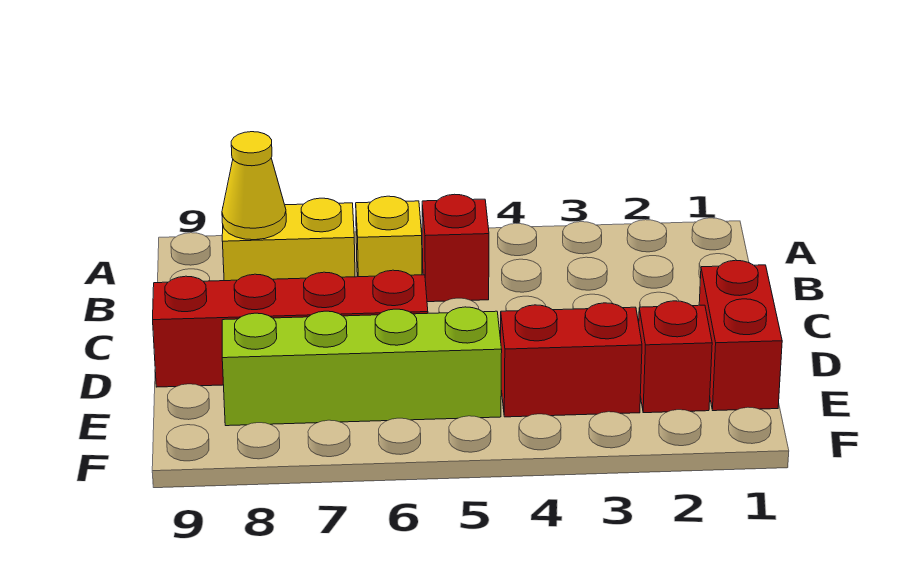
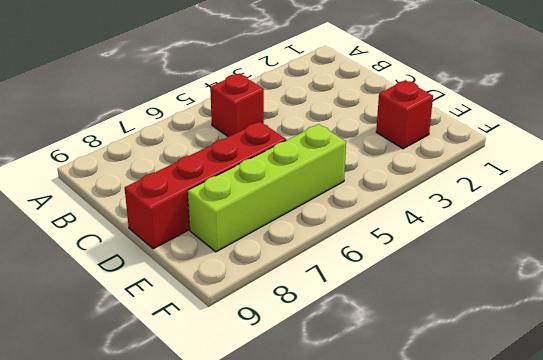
none -> yellow 1x1 brick [356,196,422,277]
none -> yellow 1x2 brick [222,198,355,281]

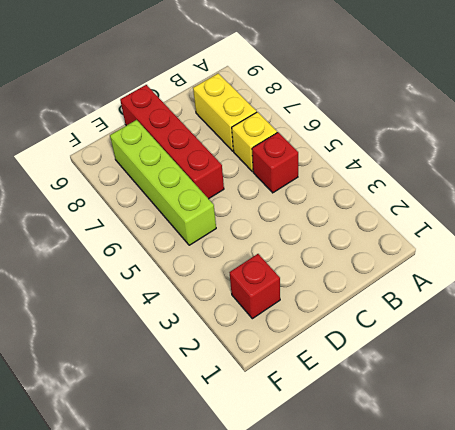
none -> red 1x2 brick [699,260,782,411]
none -> red 1x2 brick [501,303,642,417]

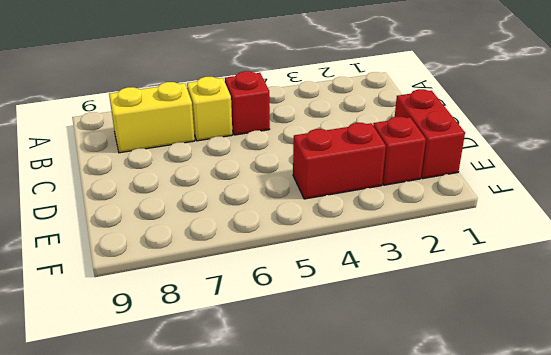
none -> red 1x4 brick [153,270,428,387]
none -> lime 1x4 brick [222,307,502,426]

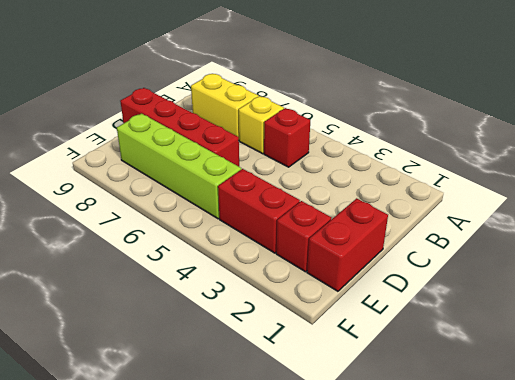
none -> yellow 1x1 cone [222,132,286,240]

